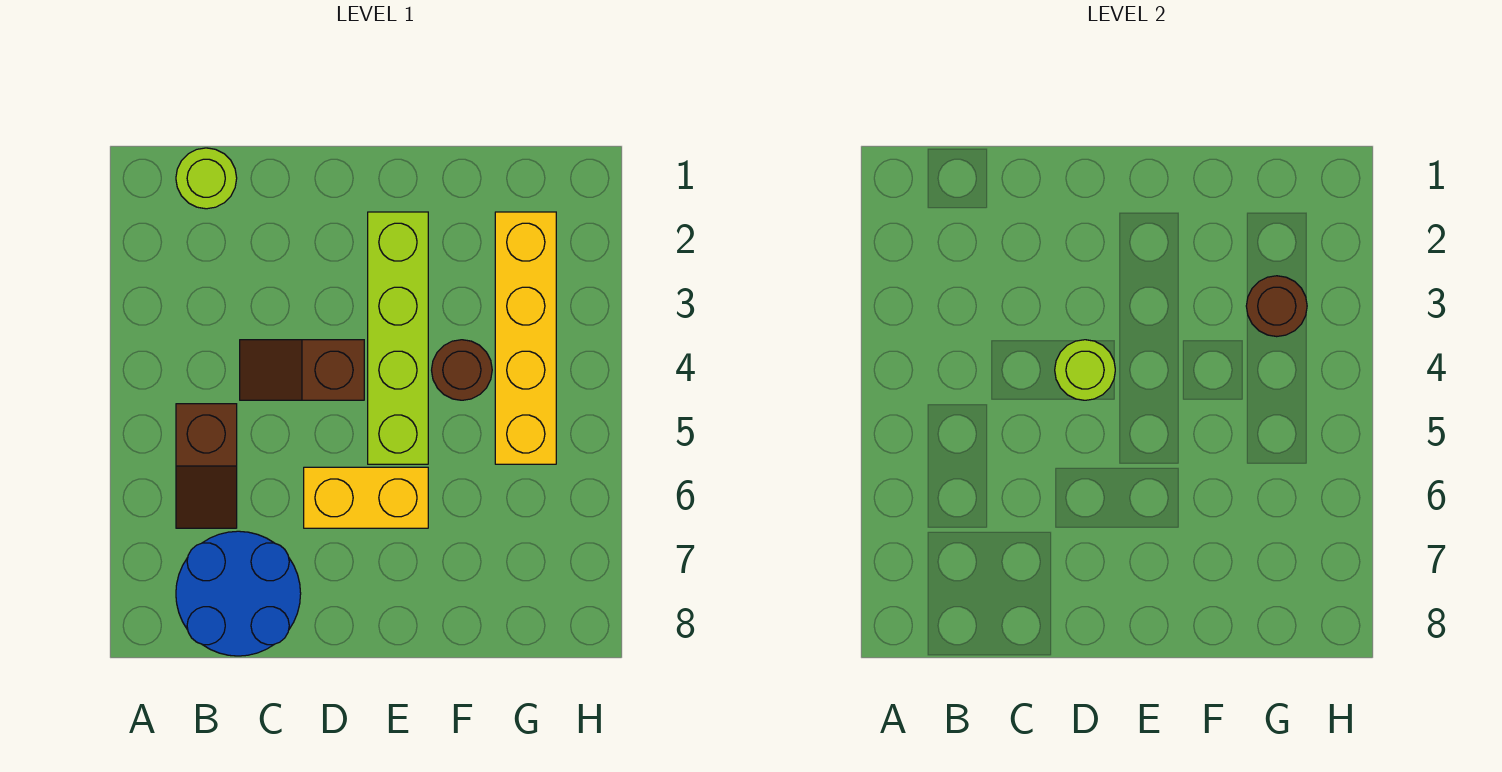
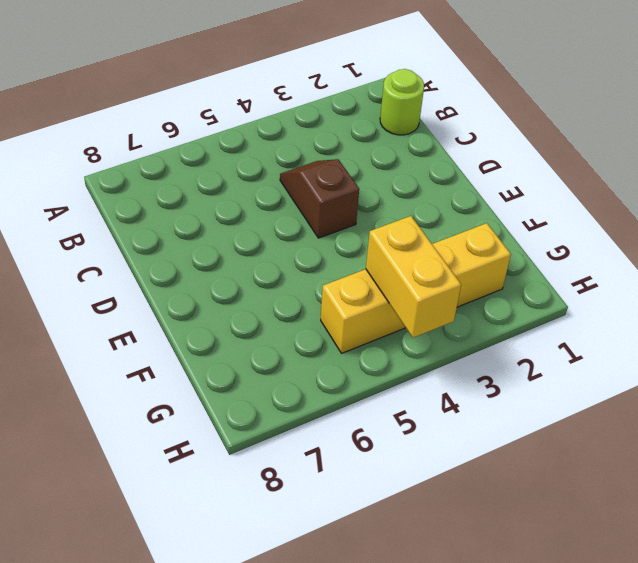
yellow 1x2 brick [366,216,461,338] -> yellow 1x2 brick moved to [304,467,428,528]
none -> brown 1x2 slope [176,404,237,528]
none -> blue 2x2 round brick [176,531,301,656]

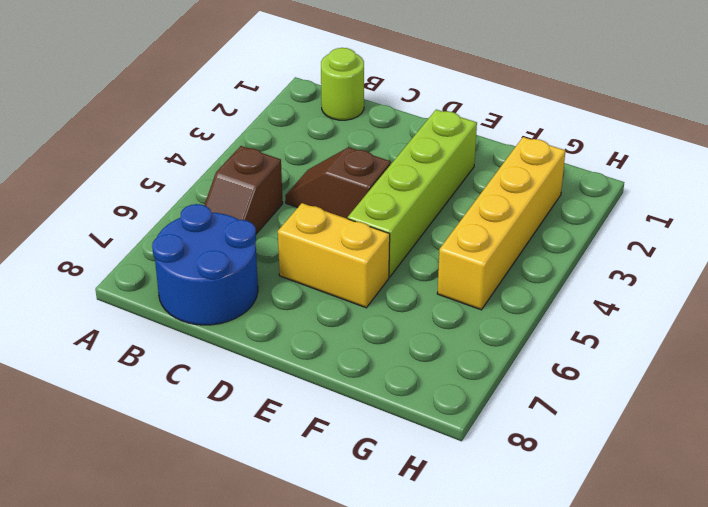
none -> brown 1x1 round brick [432,340,492,400]
none -> lime 1x1 round brick [1055,340,1115,400]

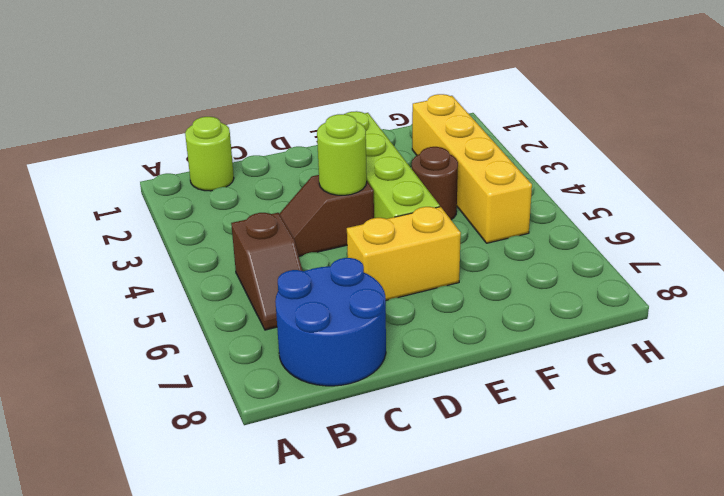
none -> brown 1x1 round brick [1246,276,1307,337]

